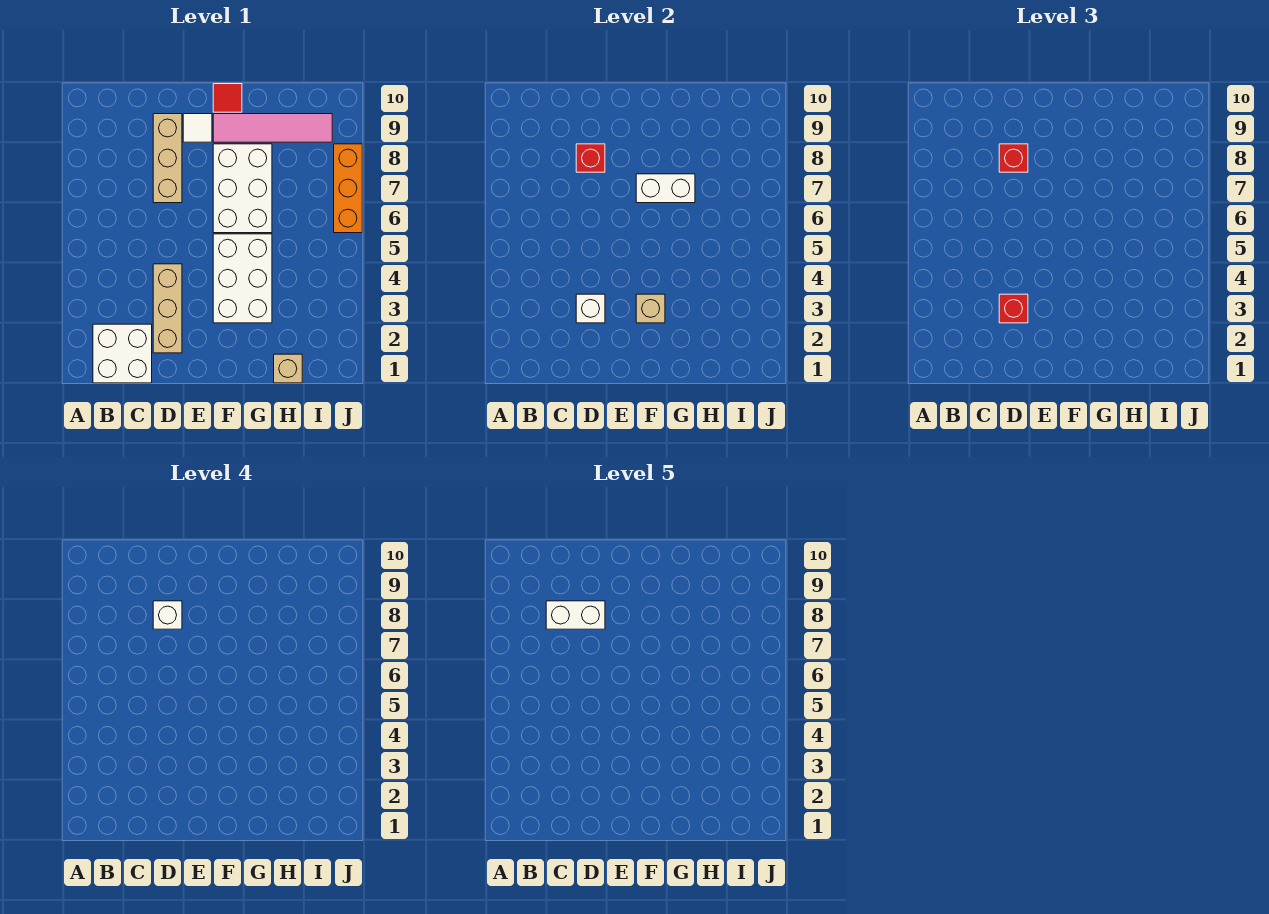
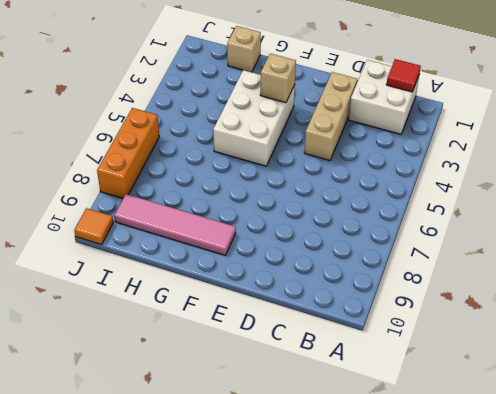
red 1x1 tile [386,59,421,92] -> red 1x1 tile moved to [213,84,242,112]
orange 1x1 tile [74,208,113,245] -> none
none -> tan 1x3 brick [153,114,182,203]
none -> white 1x1 tile [183,114,212,142]
none -> white 2x3 brick [213,144,272,233]

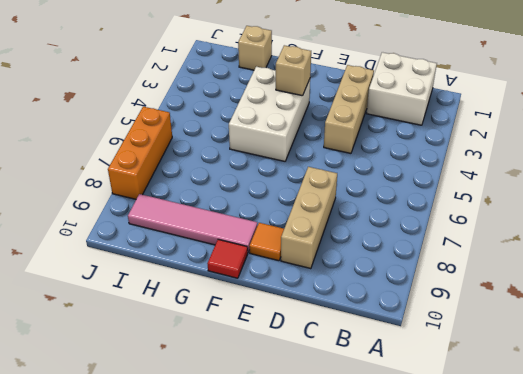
orange 1x1 tile [249,223,284,261] -> white 1x1 tile [183,114,212,142]
none -> white 2x3 brick [213,144,272,233]
none -> white 1x1 brick [576,294,605,323]
none -> red 1x1 brick [576,144,605,172]

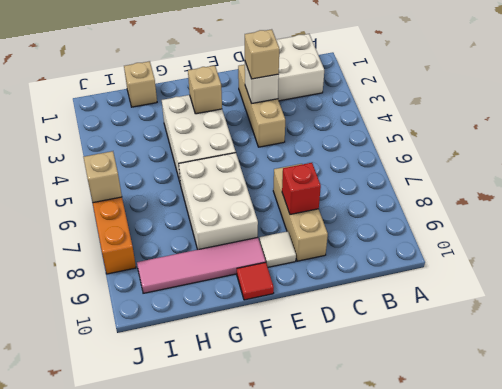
tan 1x1 brick [245,29,279,79] -> red 1x1 brick [999,294,1028,323]
tan 1x1 brick [84,151,122,203] -> none
none -> white 1x2 brick [636,174,695,203]
none -> red 1x1 brick [999,144,1028,172]
none -> white 1x1 brick [153,601,182,629]

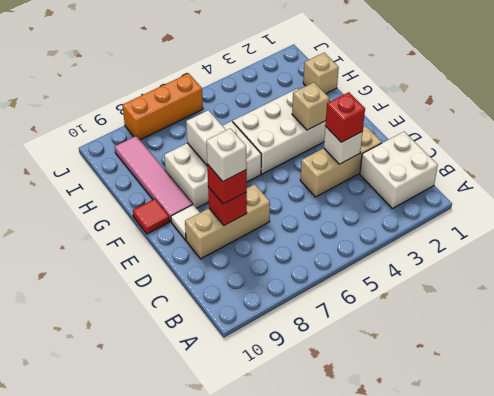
none -> white 1x2 brick [546,601,605,629]

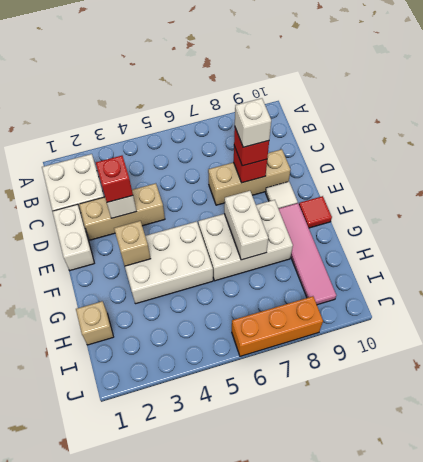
white 1x2 brick [53,205,94,270] -> white 1x2 brick moved to [546,601,605,629]

